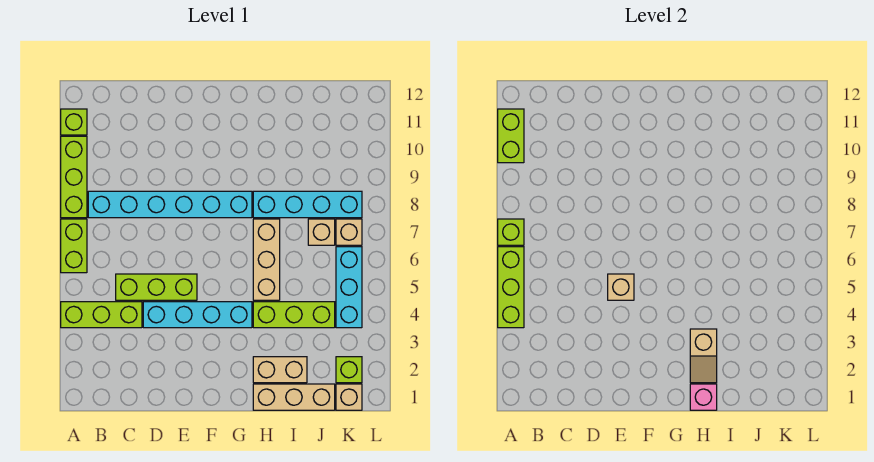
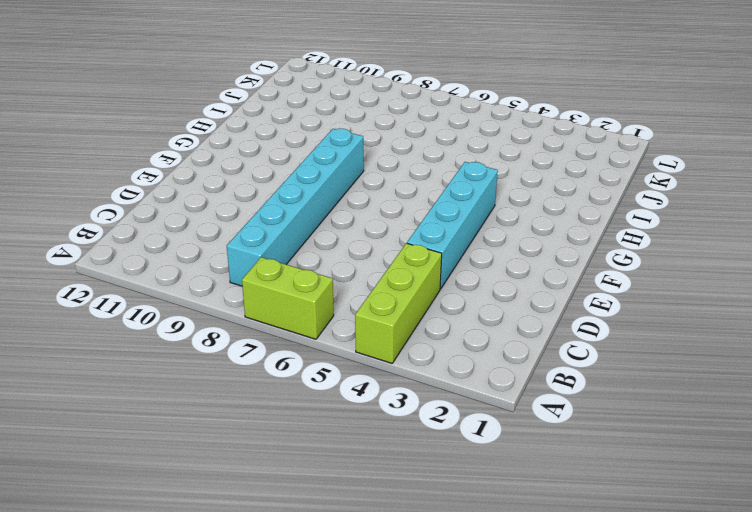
none -> lime 1x3 brick [61,136,87,218]
none -> lime 1x1 brick [61,109,87,135]
none -> lime 1x3 brick [116,274,197,300]

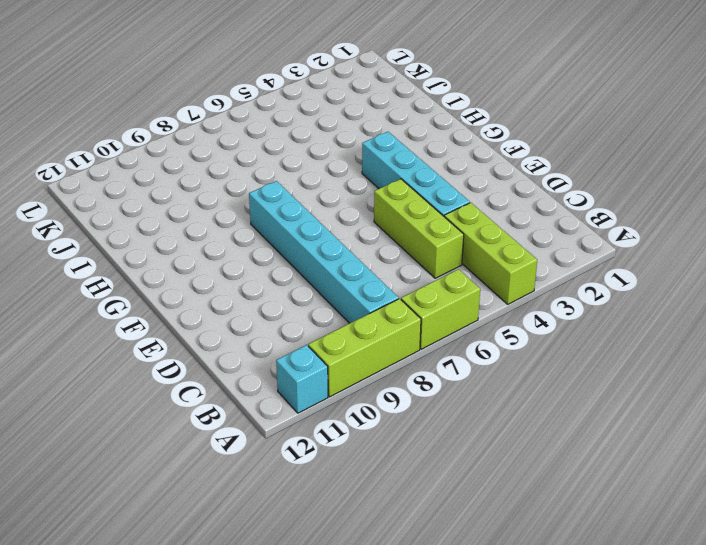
cyan 1x1 brick [276,345,328,413] -> lime 1x1 brick [61,109,87,135]
none -> tan 1x3 brick [253,384,335,410]
none -> tan 1x2 brick [253,357,307,383]
none -> lime 1x3 brick [253,302,335,328]

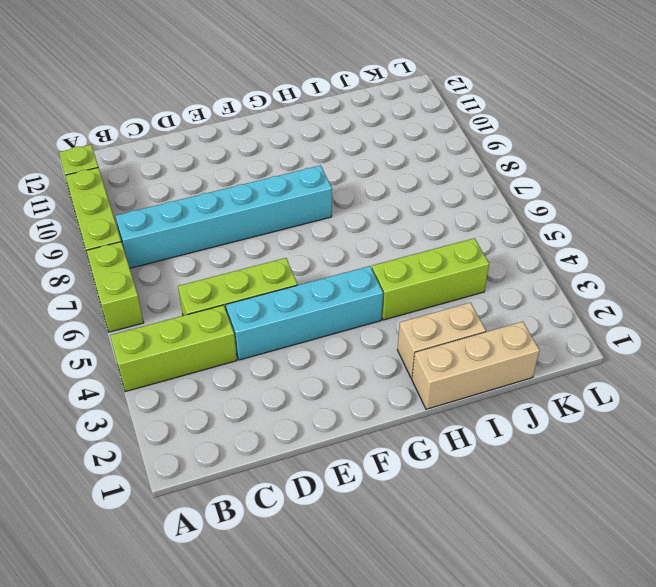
none -> tan 1x3 brick [253,219,280,300]
none -> cyan 1x4 brick [253,191,362,218]
none -> tan 1x1 brick [308,219,335,245]

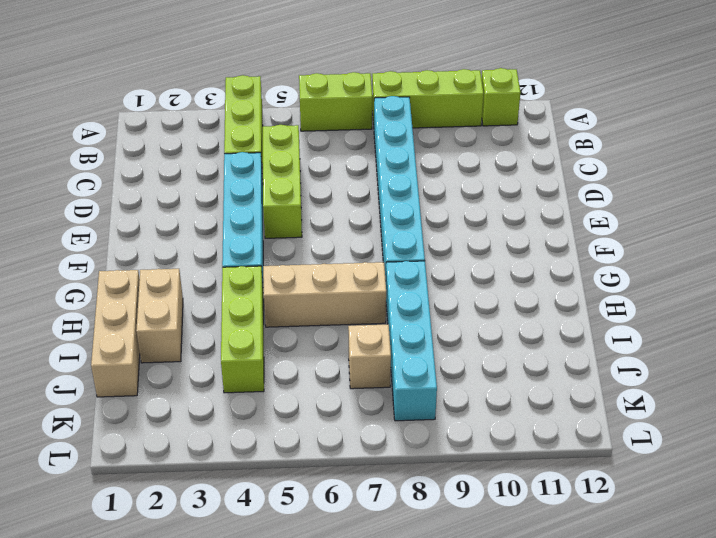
none -> tan 1x1 brick [336,384,362,410]
none -> lime 1x1 brick [336,357,362,383]
none -> cyan 1x3 brick [336,247,362,328]

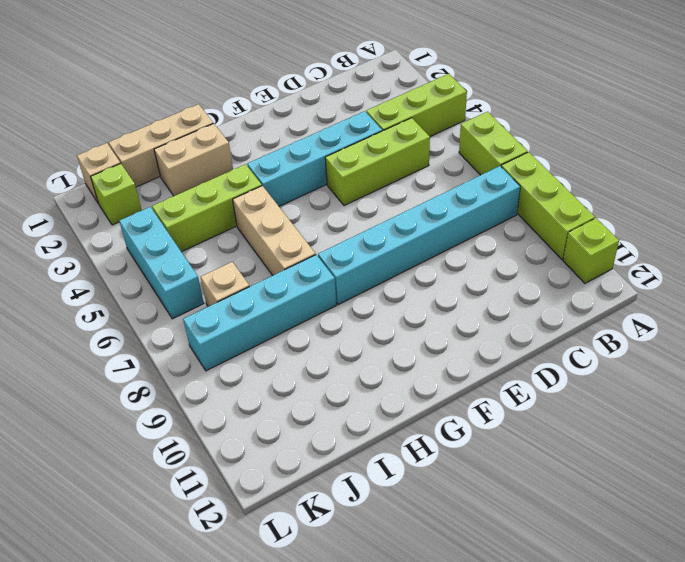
none -> tan 1x1 brick [336,219,362,245]
none -> lime 1x3 brick [498,247,524,328]
none -> lime 1x1 brick [498,219,524,245]

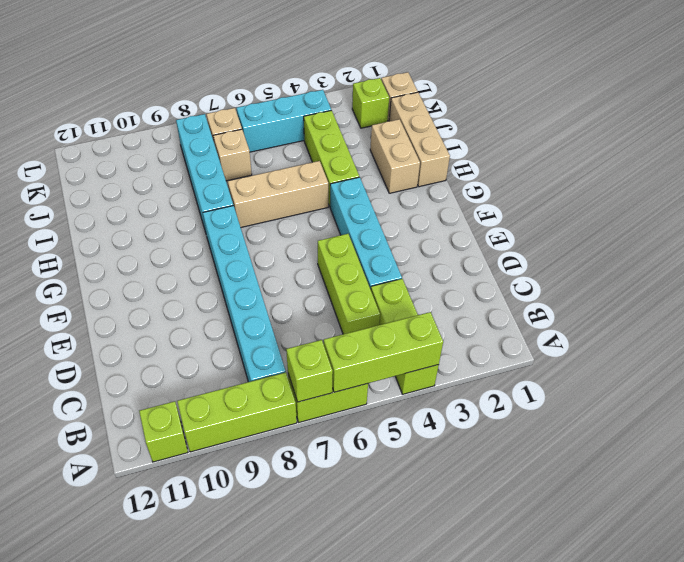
none -> lime 1x2 brick [498,109,524,163]
none -> tan 1x1 brick [608,274,634,300]
none -> pink 1x1 brick [690,384,717,410]

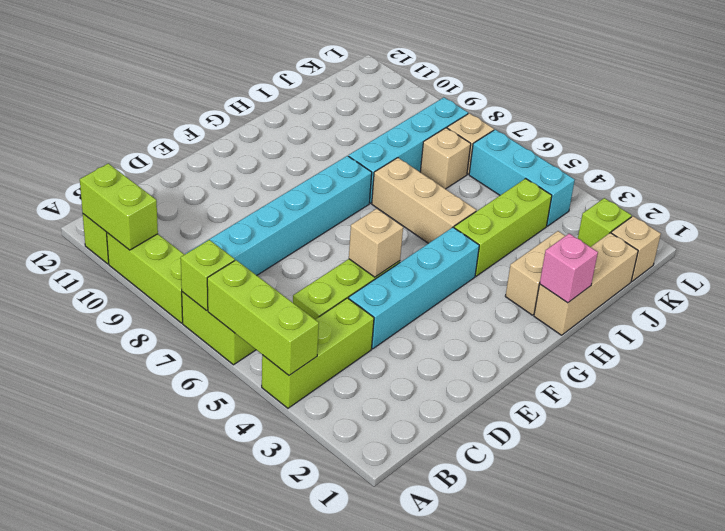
none -> tan 1x2 slope [690,329,717,383]

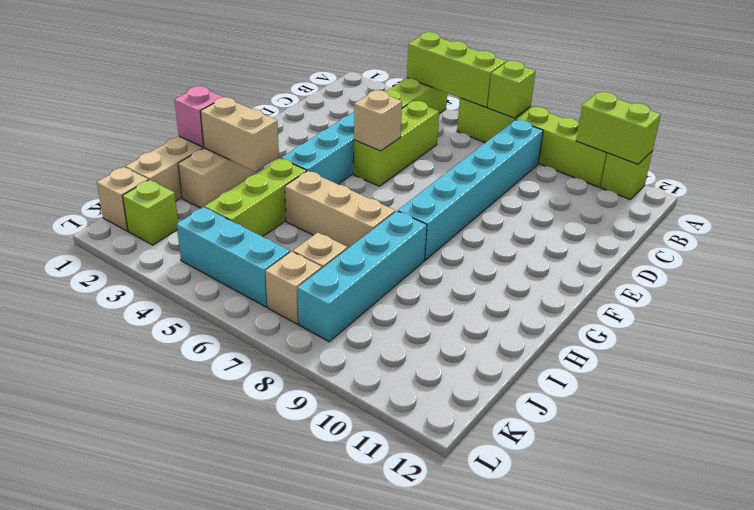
tan 1x2 brick [200,97,279,172] -> tan 1x2 slope [690,329,717,383]

